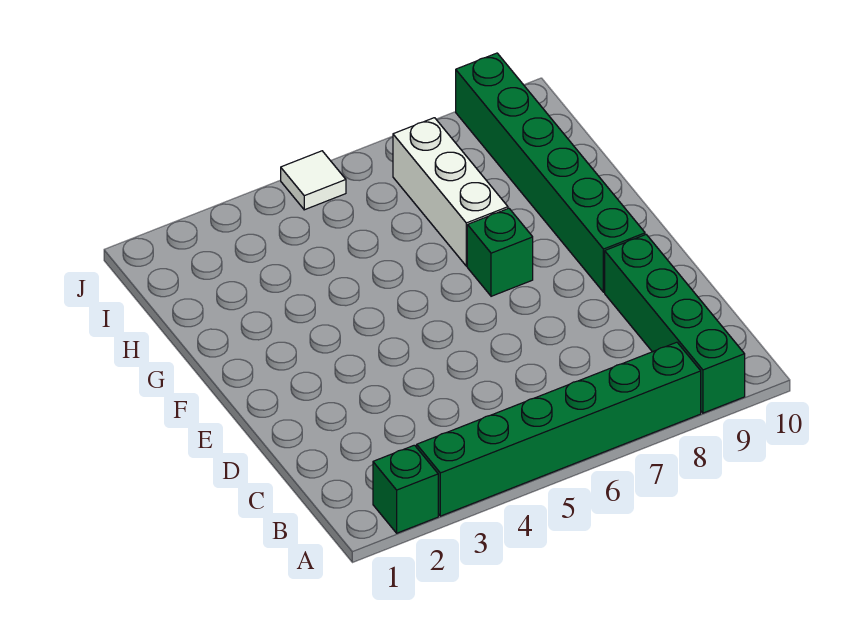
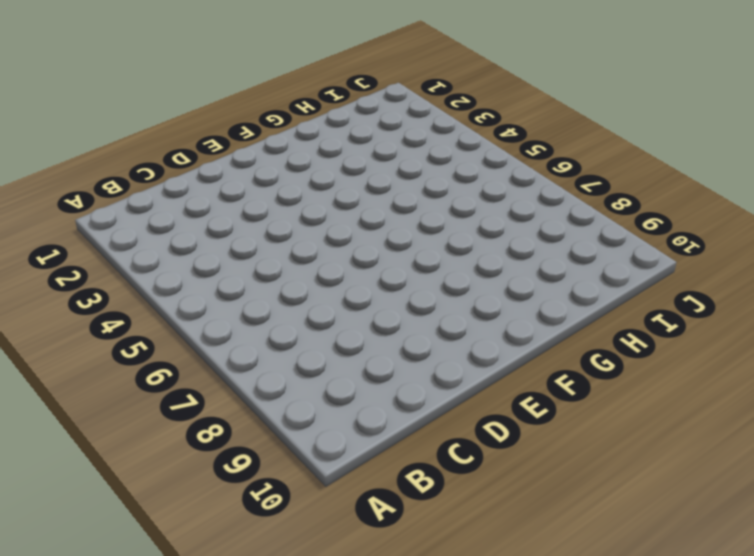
none -> green 1x1 brick [373,445,438,533]
none -> green 1x6 brick [417,342,701,516]

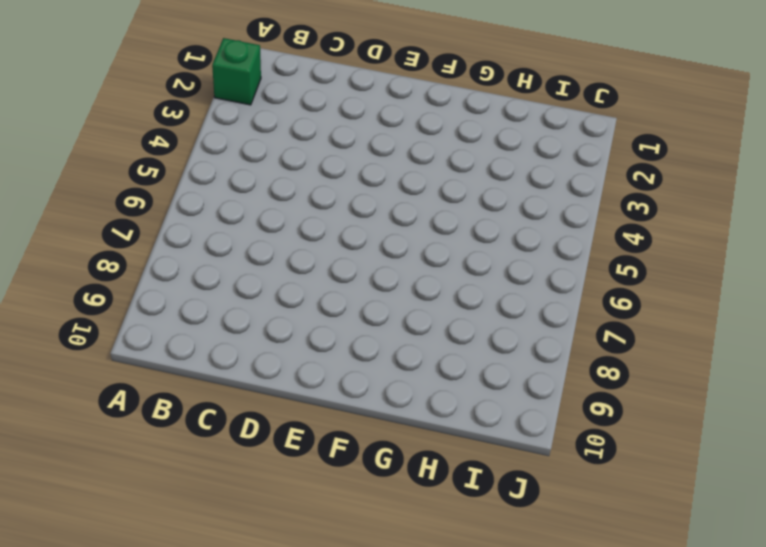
none -> green 1x6 brick [417,342,701,516]
none -> green 1x4 brick [605,235,745,413]

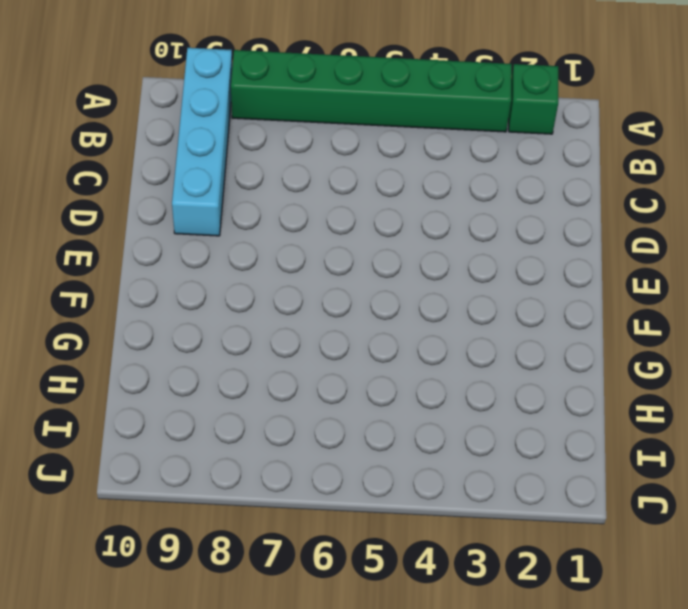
cyan 1x4 brick [172,48,232,236] -> green 1x4 brick [605,235,745,413]
none -> green 1x6 brick [456,53,645,292]
none -> green 1x1 brick [467,208,533,296]

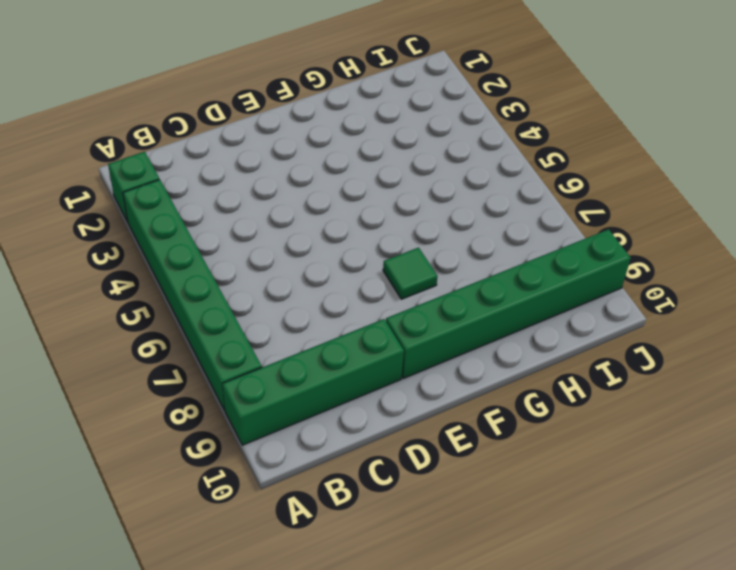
green 1x1 tile [383,248,438,299] -> green 1x1 brick [467,208,533,296]
none -> white 1x3 brick [393,118,508,266]
none -> white 1x1 tile [281,151,346,210]

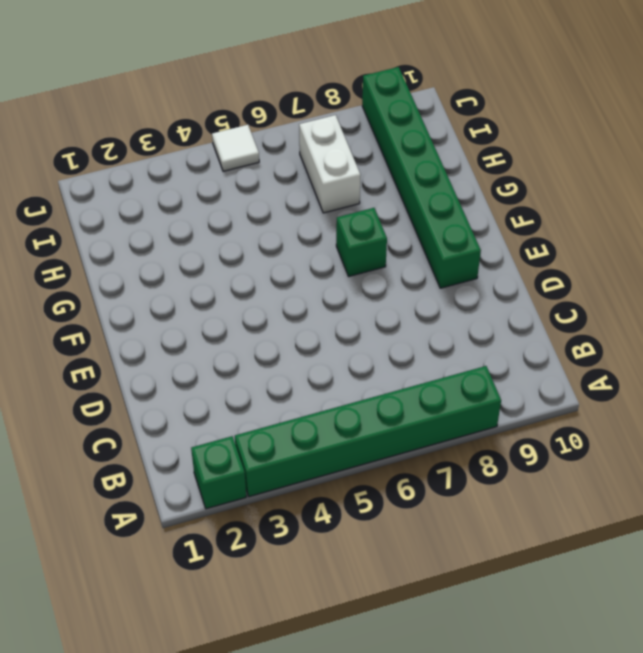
white 1x2 brick [299,115,361,213] -> white 1x3 brick [393,118,508,266]
none -> green 1x4 brick [605,235,745,413]

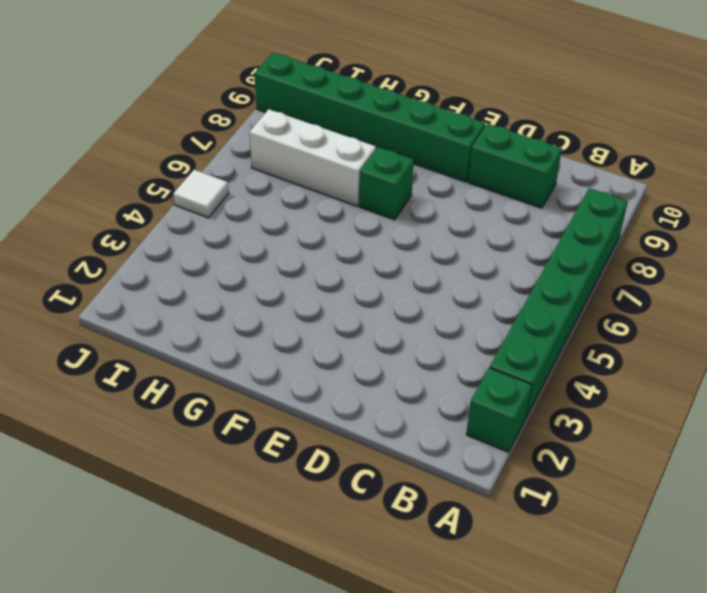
green 1x2 brick [468,124,562,208] -> green 1x4 brick [605,235,745,413]

